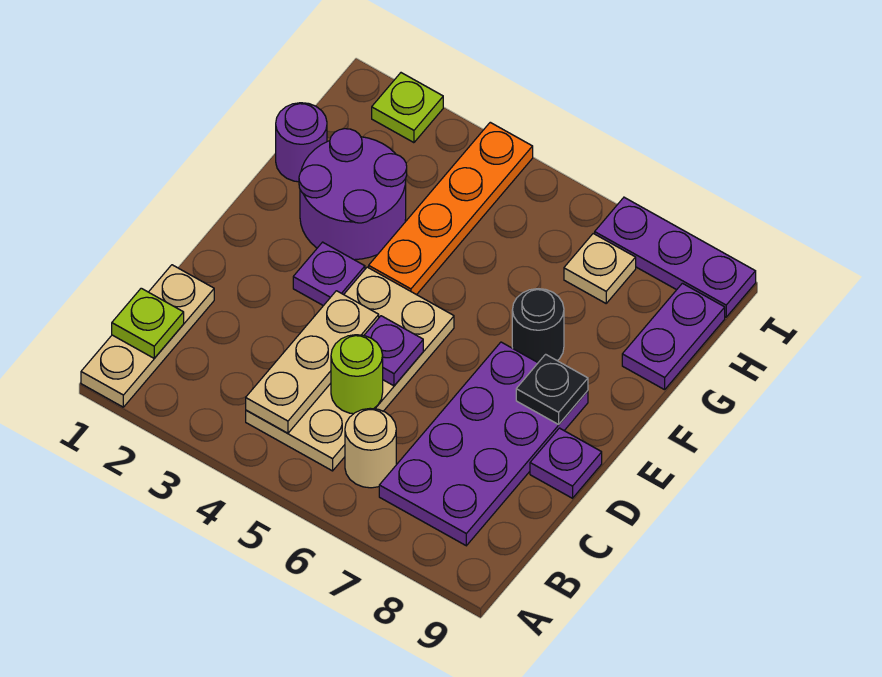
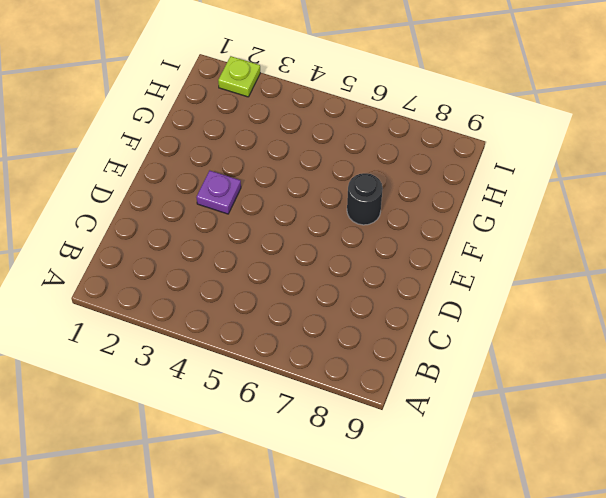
none -> tan 1x3 plate [81,265,214,407]
none -> tan 2x4 plate [246,267,454,471]
none -> tan 1x1 round brick [345,408,396,488]

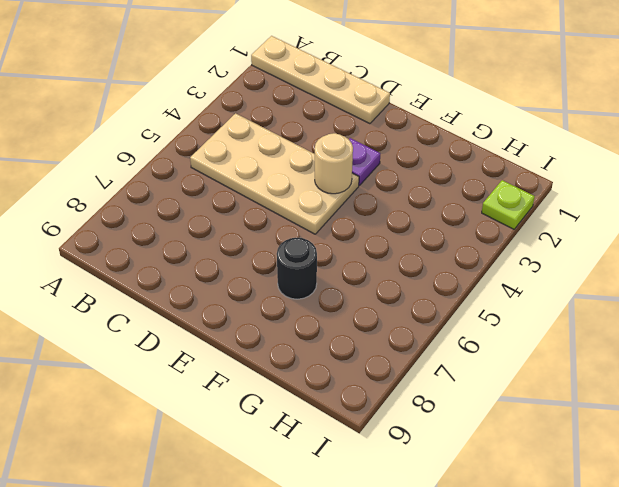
tan 1x4 plate [251,36,390,124] -> tan 1x3 plate [81,265,214,407]
tan 1x1 round brick [315,133,353,194] -> tan 1x1 round brick moved to [345,408,396,488]
none -> purple 2x4 plate [379,342,588,546]
none -> purple 1x1 plate [530,428,602,498]
none -> purple 2x2 round brick [299,129,407,260]

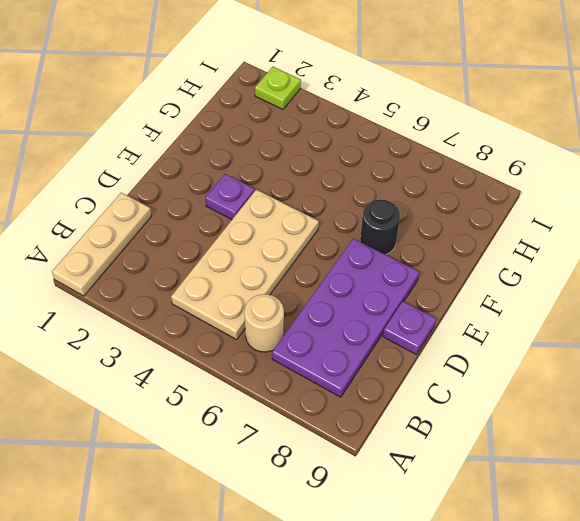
none -> purple 2x2 round brick [299,129,407,260]
none -> orange 1x4 plate [369,122,533,295]
none -> purple 1x1 round brick [276,103,327,182]

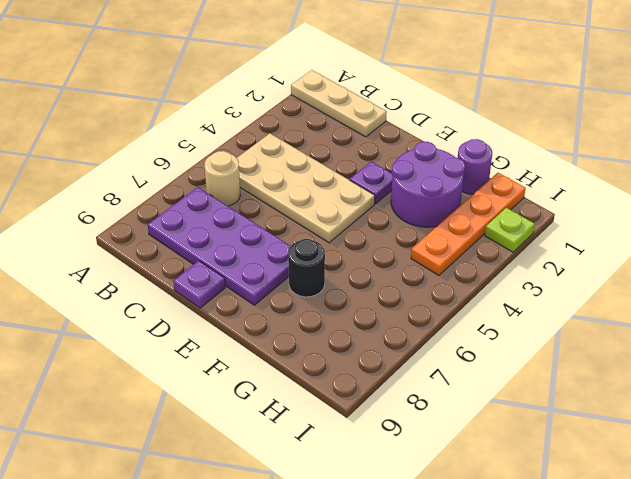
orange 1x4 plate [411,173,526,275] -> orange 1x4 plate turned to [369,122,533,295]
none -> purple 1x2 plate [622,283,725,390]
none -> tan 1x1 plate [564,234,636,303]
none -> purple 1x3 plate [595,197,756,317]

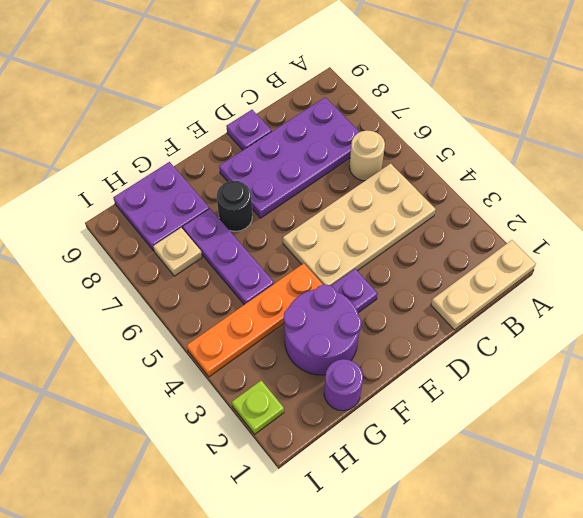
purple 1x3 plate [183,209,274,305] -> purple 1x3 plate moved to [595,197,756,317]
purple 2x2 plate [113,162,209,251] -> purple 1x2 plate [622,283,725,390]
none -> lime 1x1 plate [112,288,184,358]
none -> tan 1x3 plate [246,291,379,433]
none -> lime 1x1 round brick [331,335,383,414]

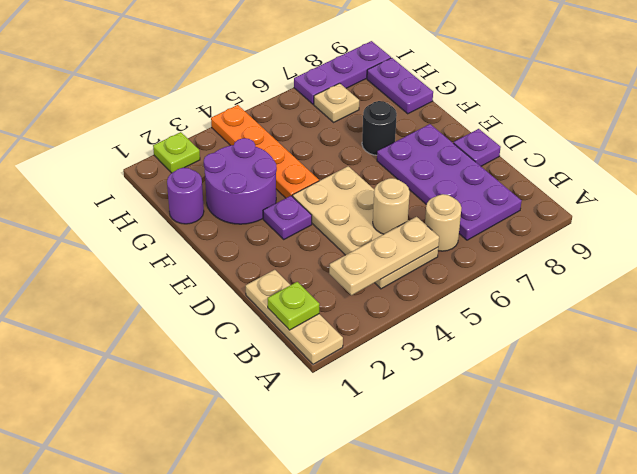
tan 1x3 plate [329,217,439,295] -> tan 1x3 plate turned to [246,291,379,433]
tan 1x1 round brick [373,178,410,234] -> lime 1x1 round brick [331,335,383,414]
none -> purple 1x1 plate [364,316,423,386]
none -> black 1x1 plate [516,354,588,424]

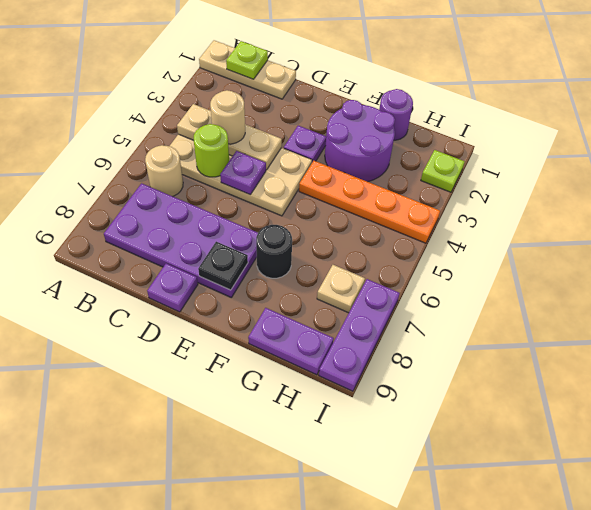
tan 1x1 round brick [210,90,245,144] -> none

